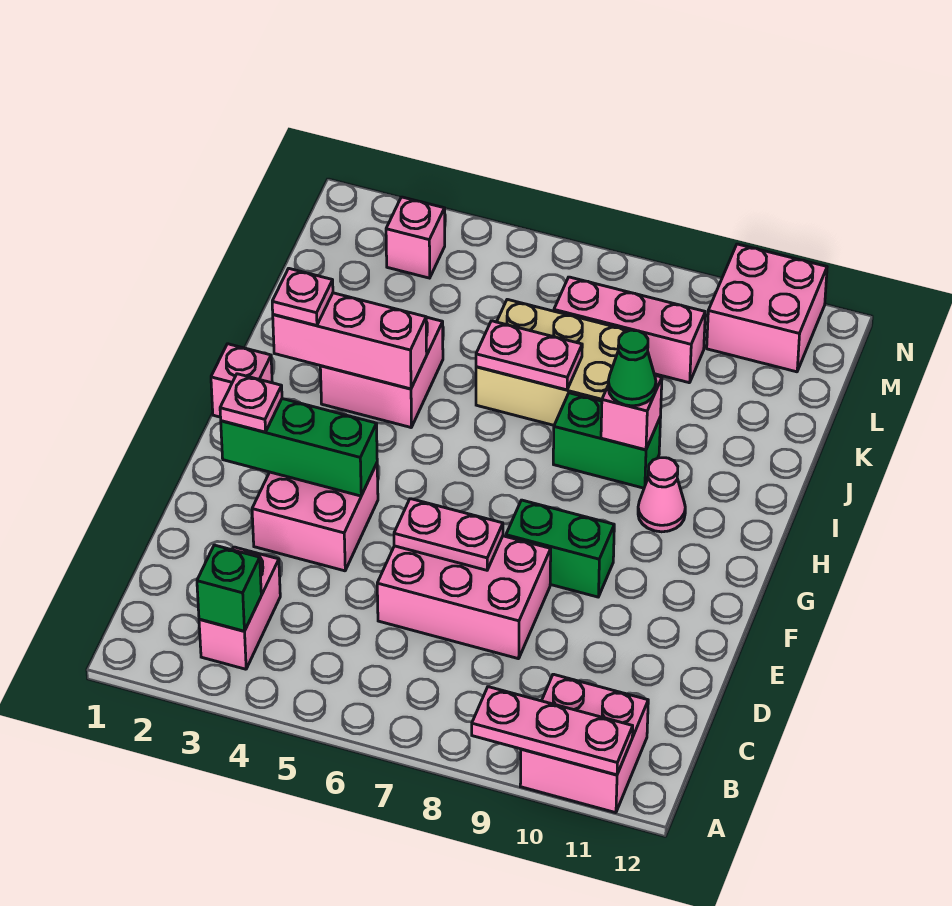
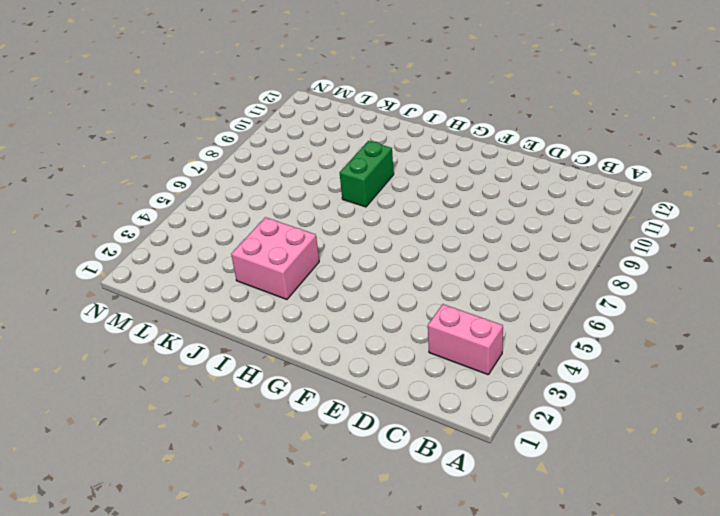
none -> pink 2x2 brick [520,674,648,813]
none -> pink 2x3 brick [377,536,551,659]
none -> pink 2x2 brick [252,463,378,571]

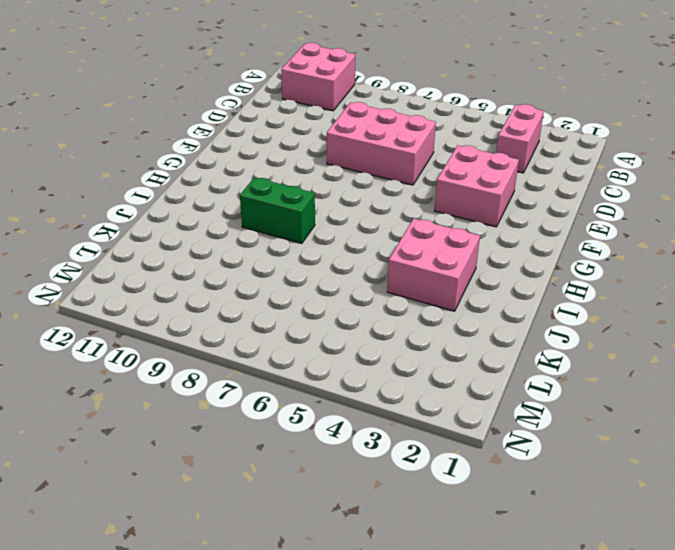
none -> green 1x2 brick [506,500,614,597]
none -> pink 1x1 brick [211,344,272,417]
none -> pink 1x1 cone [638,458,685,532]

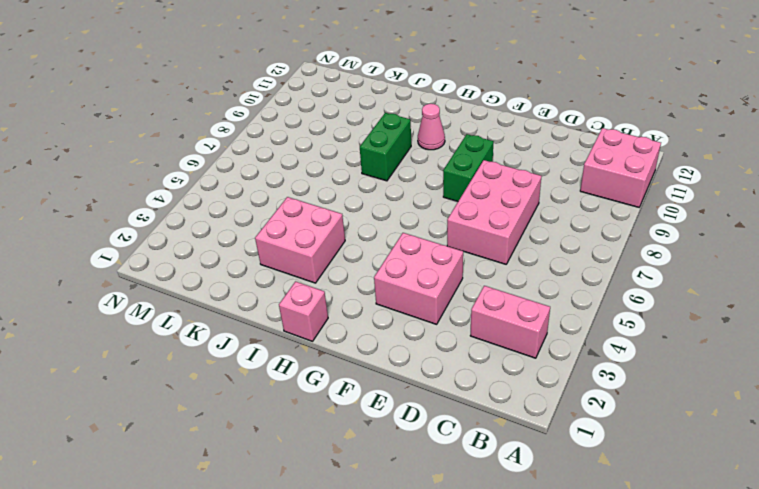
none -> tan 2x3 brick [476,299,629,425]
none -> pink 1x3 brick [554,277,705,383]
none -> pink 1x1 brick [386,197,445,278]

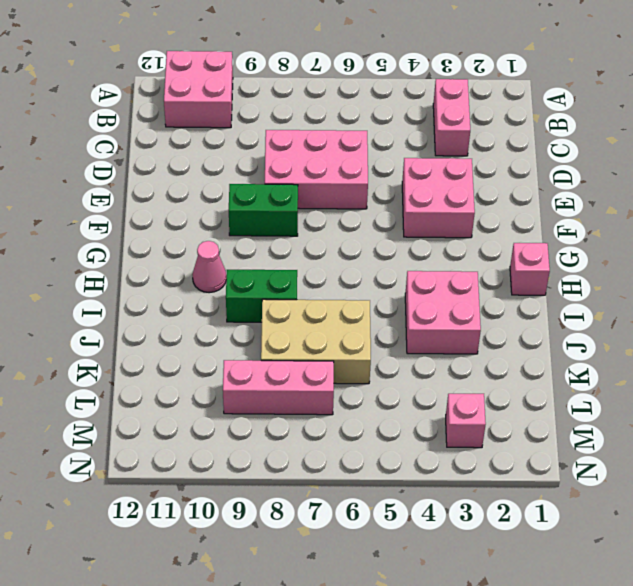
none -> pink 2x2 brick [707,244,827,372]
none -> pink 1x3 plate [472,687,633,775]
none -> green 1x1 brick [197,545,261,631]

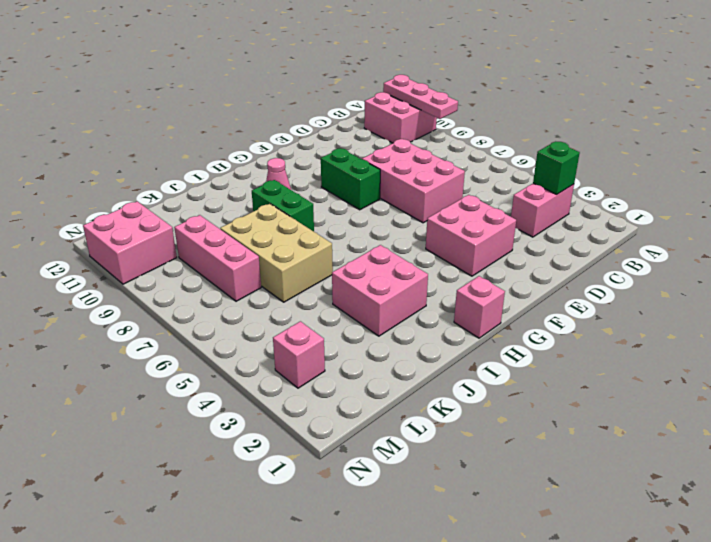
none -> pink 1x2 plate [394,499,503,570]
none -> green 1x3 brick [221,399,377,496]
none -> pink 1x3 brick [273,293,427,389]

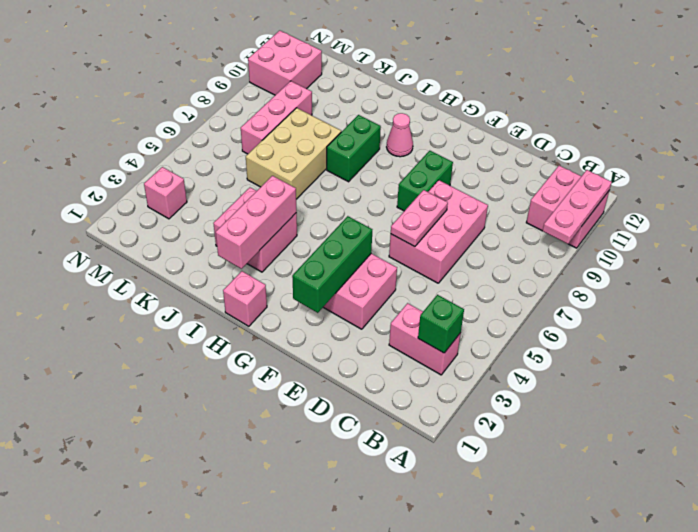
none -> pink 1x1 brick [601,376,662,450]
none -> pink 1x2 plate [476,321,582,390]
none -> pink 1x1 plate [220,374,282,432]

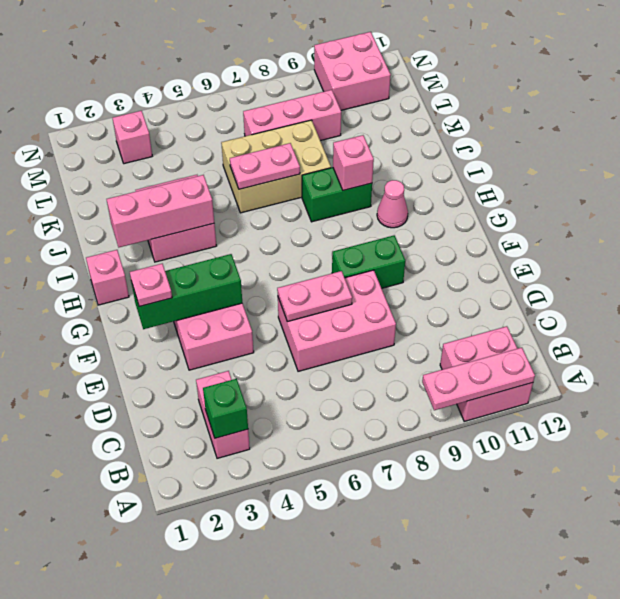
none -> pink 1x1 plate [272,268,333,326]
none -> green 1x1 cone [608,330,656,406]

